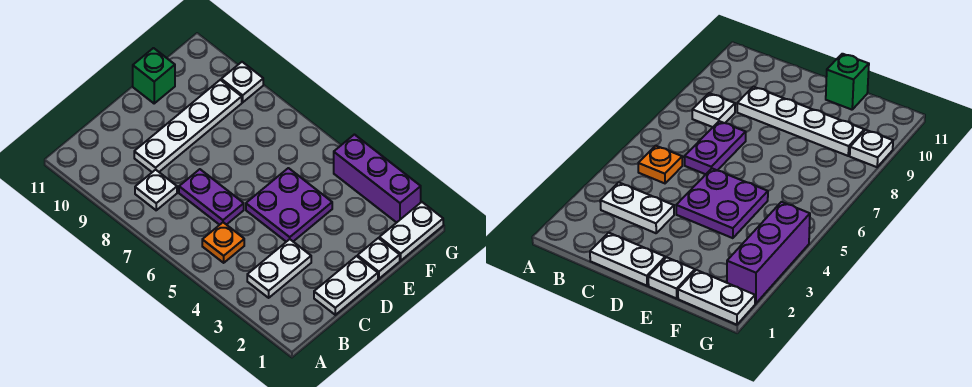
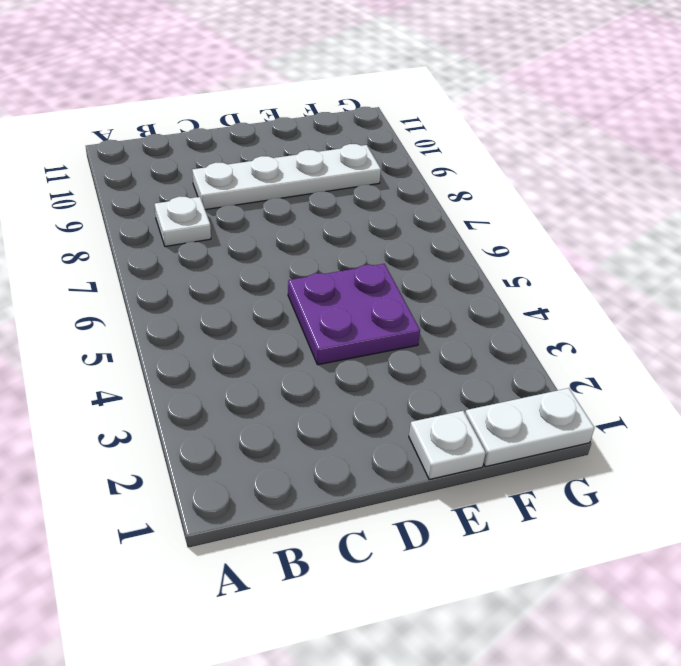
none -> white 1x2 plate [247,239,311,298]
none -> orange 1x1 plate [202,222,244,263]
none -> white 1x2 plate [314,256,378,315]

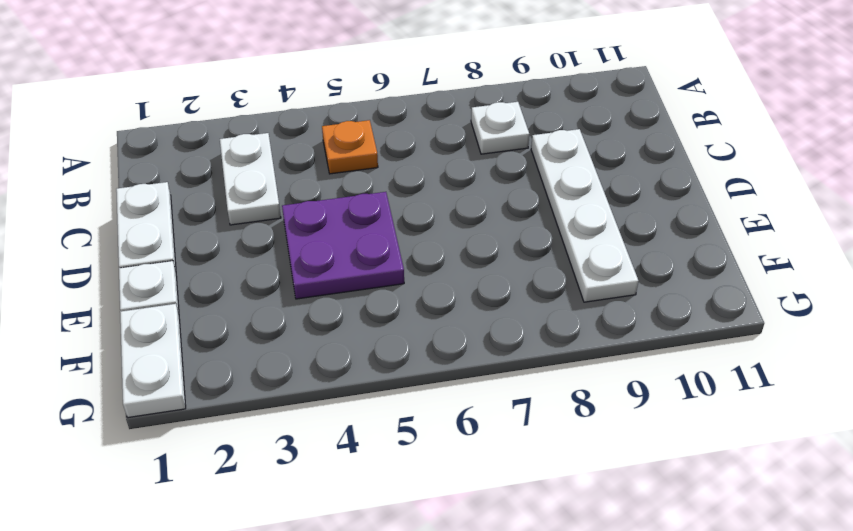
none -> purple 1x2 plate [179,169,244,225]
none -> green 1x1 brick [133,48,175,103]
none -> purple 1x3 brick [334,135,421,223]

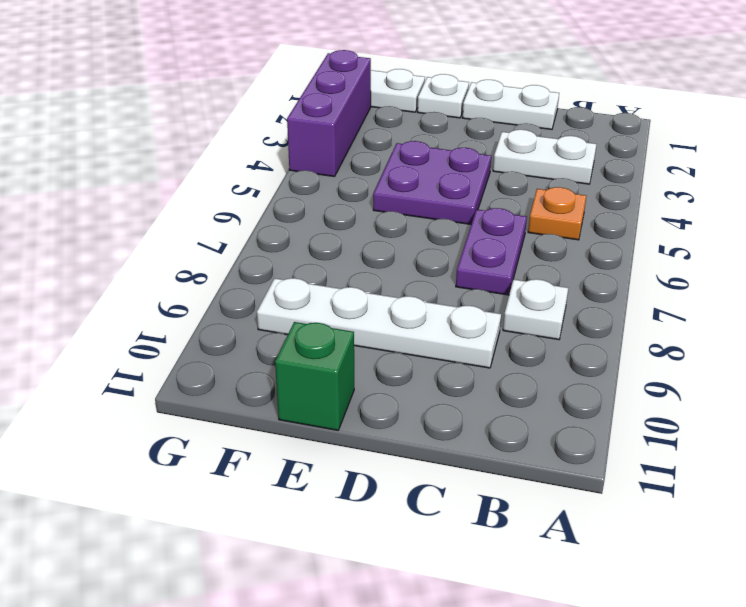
none -> white 1x1 plate [221,62,263,102]

